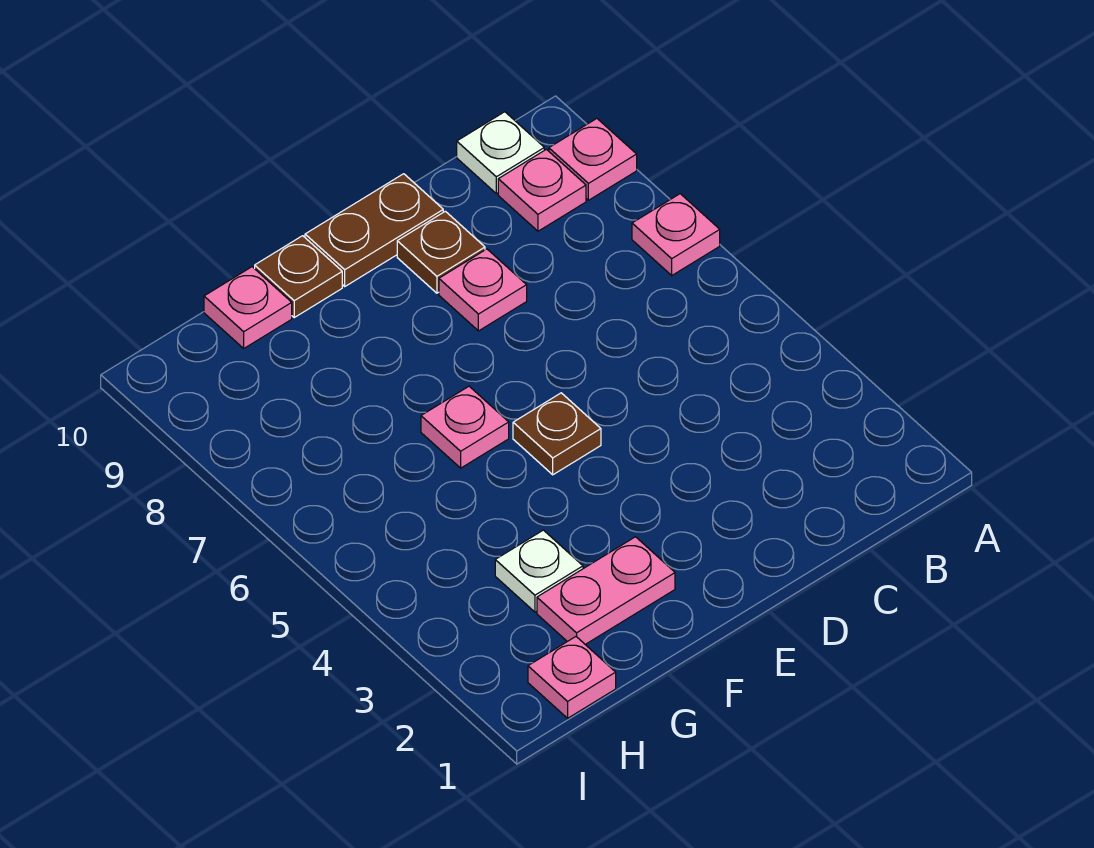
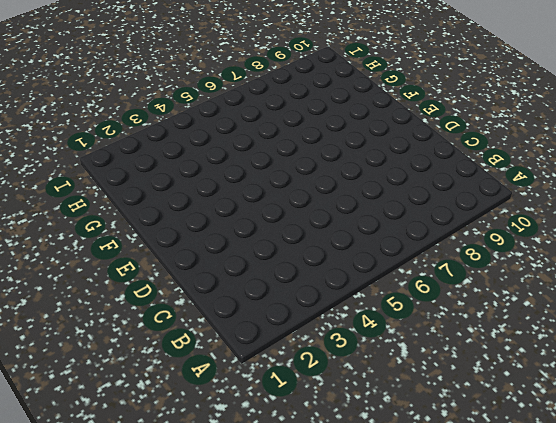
none -> pink 1x1 plate [632,194,720,275]
none -> pink 1x1 plate [549,119,637,200]
none -> pink 1x1 plate [498,149,586,231]

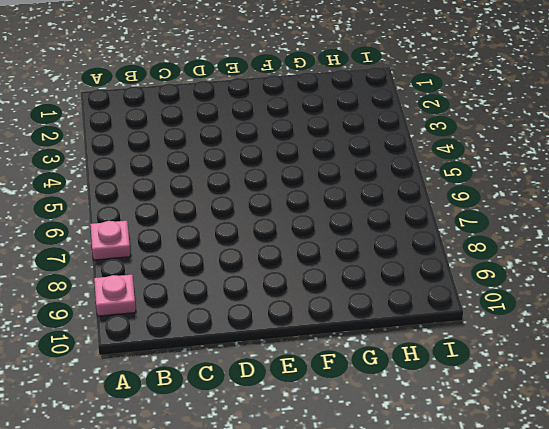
none -> pink 1x1 plate [498,149,586,231]
none -> white 1x1 plate [457,112,544,194]
none -> pink 1x1 plate [439,249,527,331]

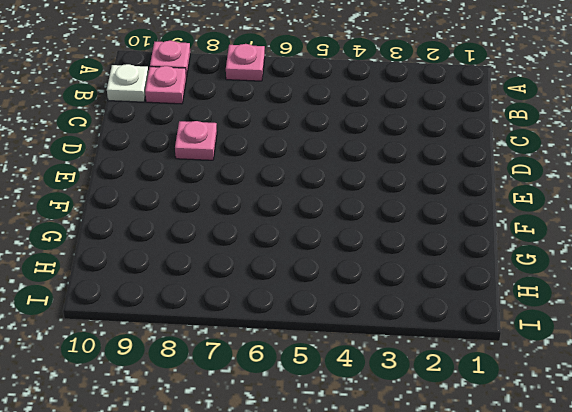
none -> brown 1x1 plate [397,211,485,293]
none -> brown 1x2 plate [305,174,443,286]
none -> brown 1x1 plate [513,393,601,475]

